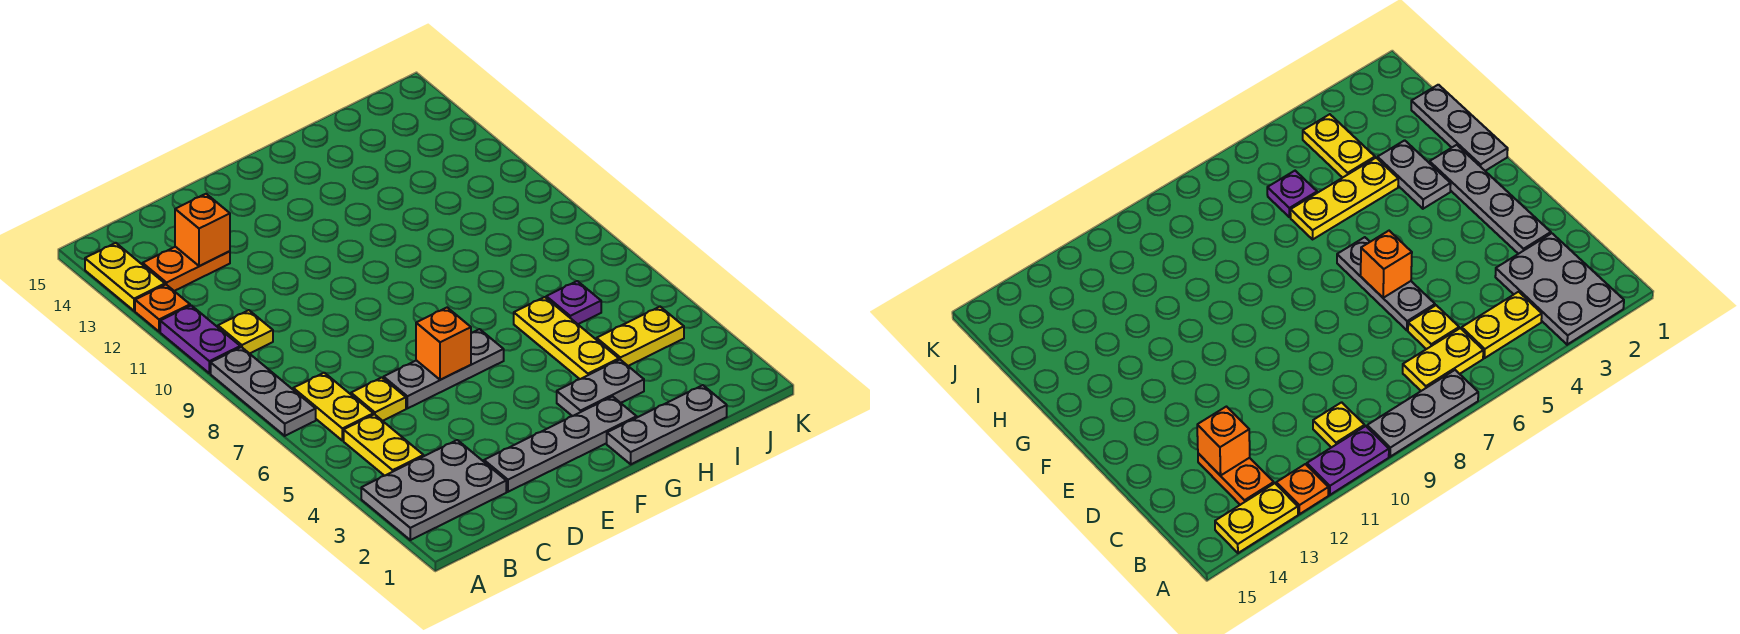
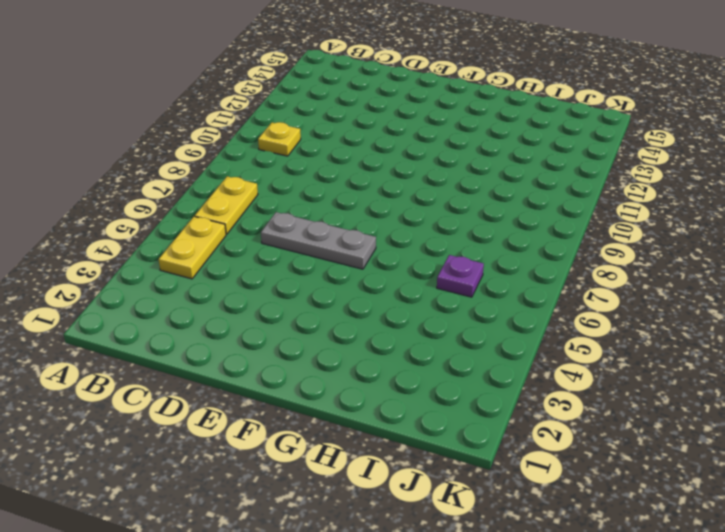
none -> grey 2x3 plate [361,440,506,540]
none -> grey 1x3 plate [211,347,316,436]
none -> purple 1x2 plate [160,305,240,373]

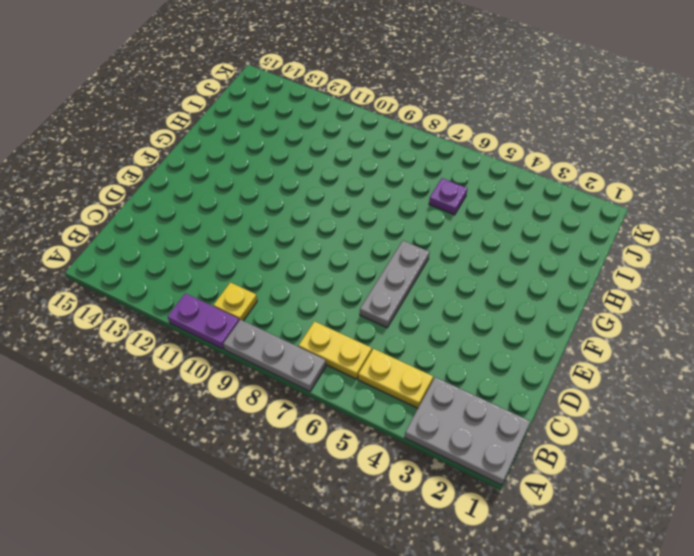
grey 2x3 plate [404,377,531,485] -> grey 2x3 plate turned to [361,440,506,540]
none -> orange 1x1 plate [135,285,190,332]
none -> yellow 1x2 plate [85,243,165,311]
none -> orange 1x2 plate [143,247,230,291]

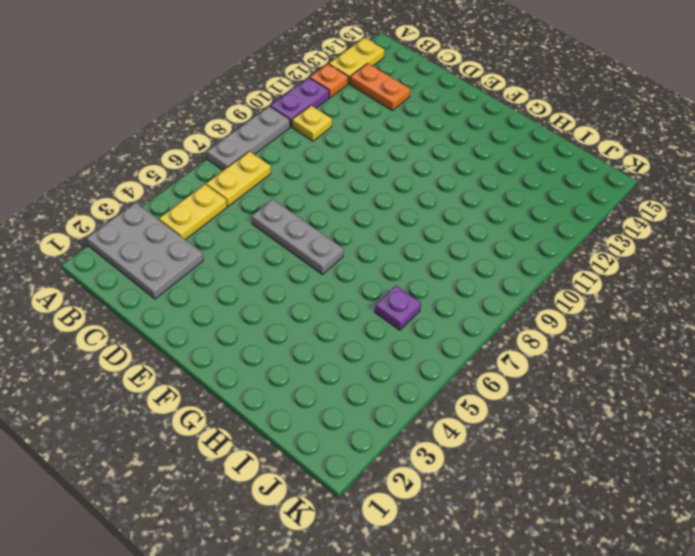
none -> yellow 1x1 plate [351,378,406,421]
none -> grey 1x4 plate [484,396,637,492]
none -> grey 1x3 plate [607,385,727,464]

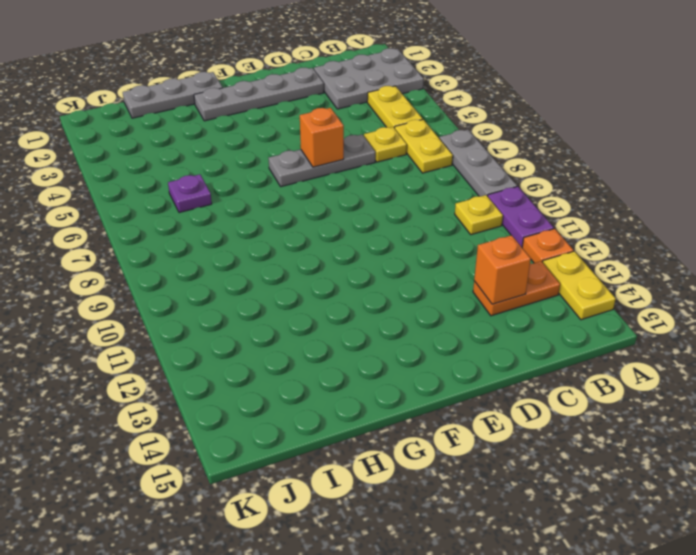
none -> grey 1x2 plate [557,360,644,416]
none -> yellow 1x3 plate [514,297,619,379]
none -> yellow 1x2 plate [597,307,684,366]

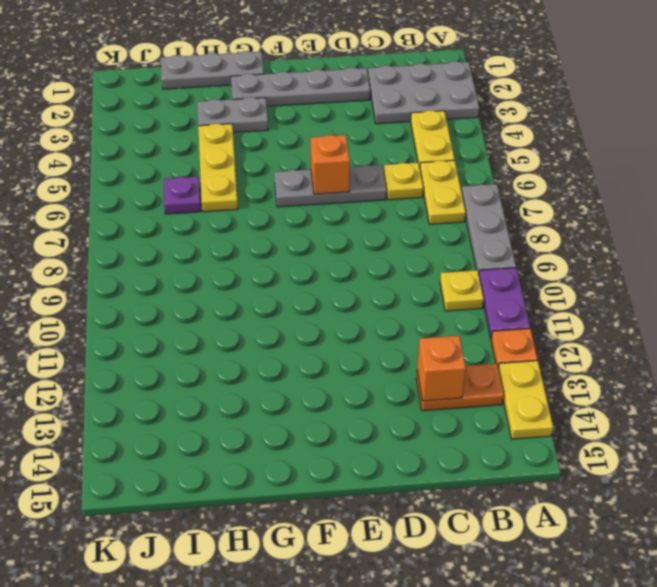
none -> yellow 1x2 plate [597,307,684,366]

